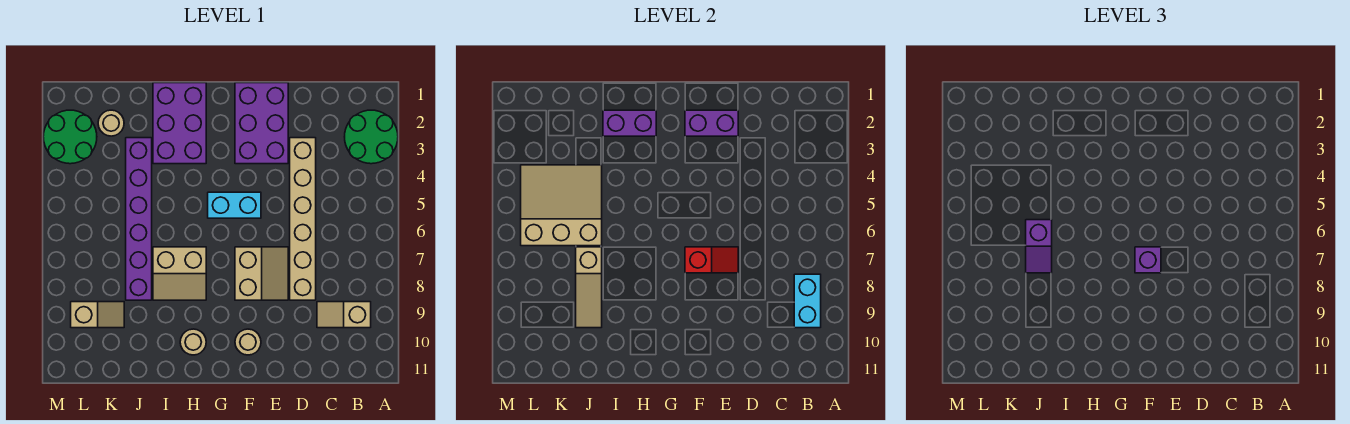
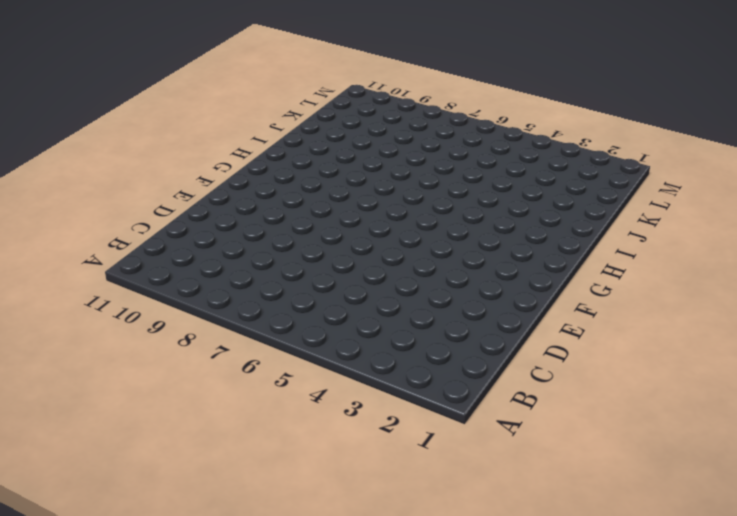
none -> green 2x2 round brick [345,110,398,164]
none -> tan 1x2 slope [317,302,371,328]
none -> tan 1x6 brick [290,138,316,300]

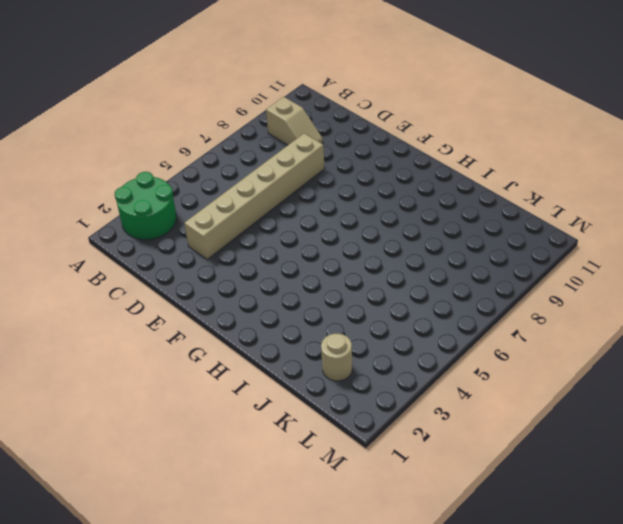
none -> purple 2x3 brick [235,83,288,164]
none -> tan 2x2 slope [235,247,288,300]
none -> cyan 1x2 brick [208,192,261,218]

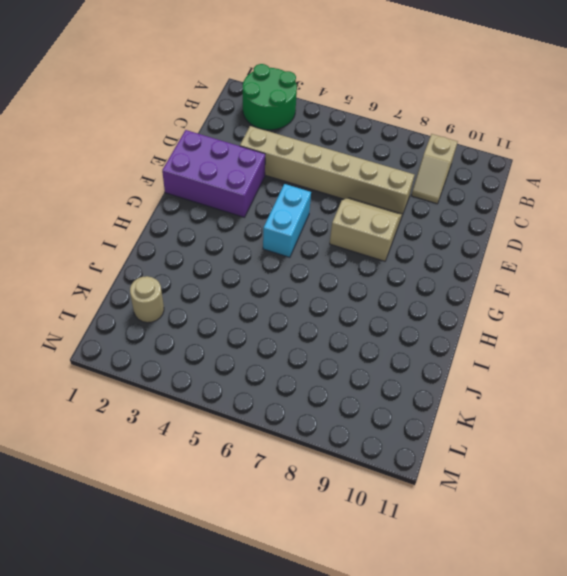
none -> tan 1x1 round brick [235,329,261,355]
none -> purple 2x3 brick [153,83,206,164]
none -> tan 2x2 slope [153,247,206,300]

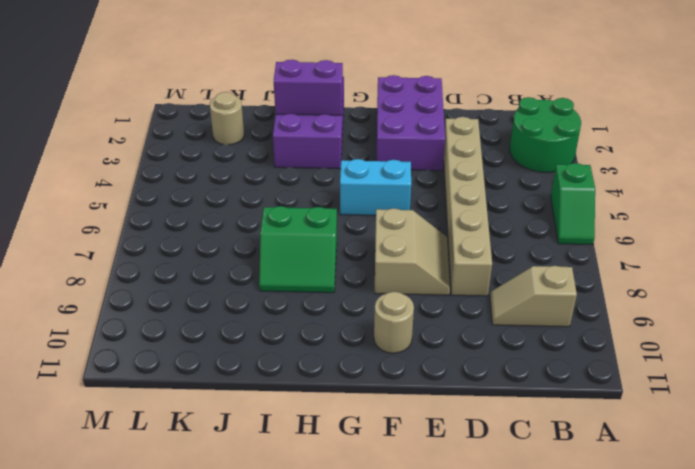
green 1x2 slope [551,163,595,245] -> none
green 2x2 slope [259,206,337,293] -> tan 2x2 slope [153,247,206,300]
none -> tan 1x1 round brick [180,329,206,355]
none -> purple 1x6 brick [126,138,152,300]
none -> tan 1x2 slope [71,302,124,328]

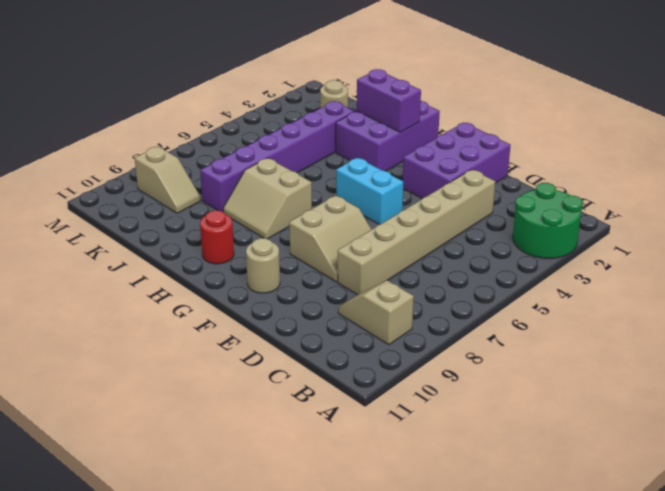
red 1x1 round brick [200,211,234,264] -> tan 1x1 round brick [180,329,206,355]
none -> green 2x2 round brick [43,110,97,164]
none -> cyan 1x2 brick [794,274,821,328]
none -> purple 1x2 brick [685,110,738,136]

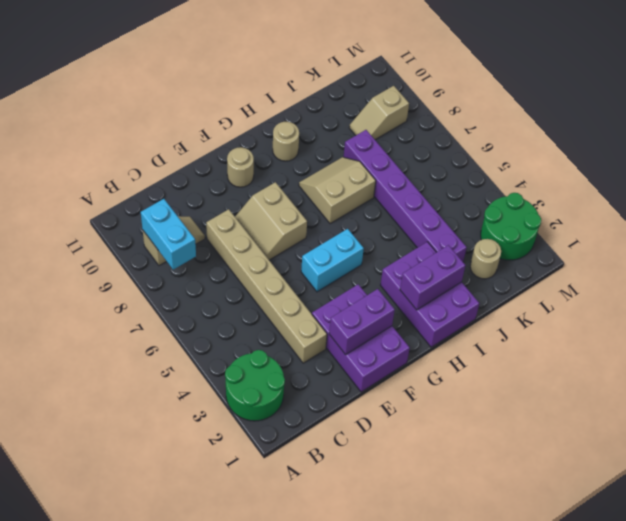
none -> red 1x2 slope [685,247,738,273]
none -> tan 3x3 slope [521,165,602,246]
none -> tan 1x3 slope [576,247,602,328]

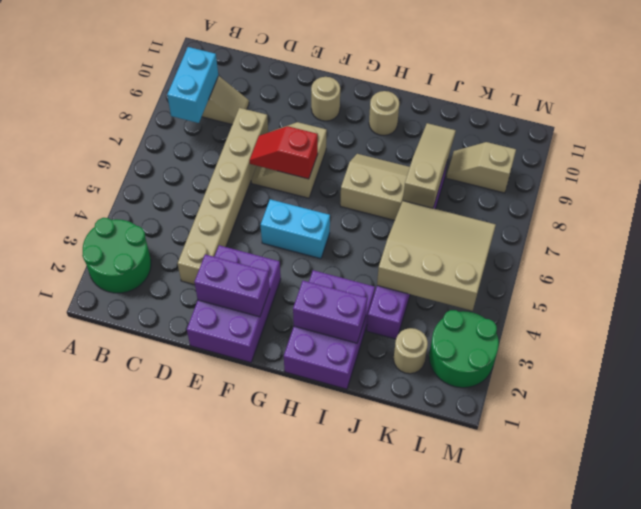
tan 3x3 slope [377,201,496,311] -> tan 3x3 slope turned to [521,165,602,246]
none -> purple 1x1 brick [1135,247,1161,273]
none -> purple 1x2 slope [1026,220,1052,273]

